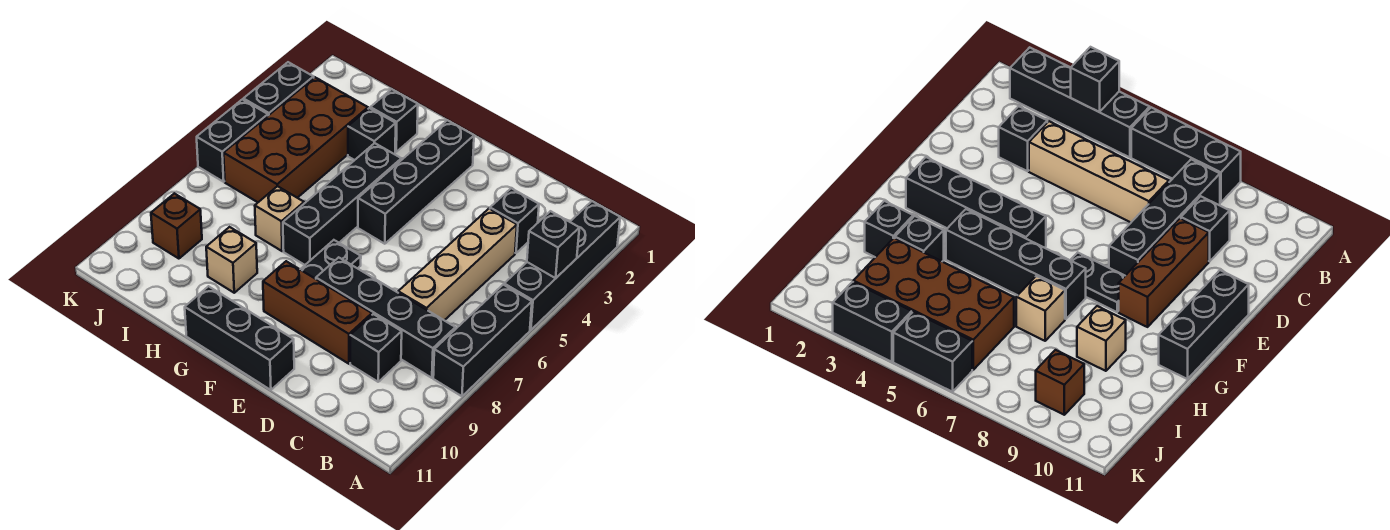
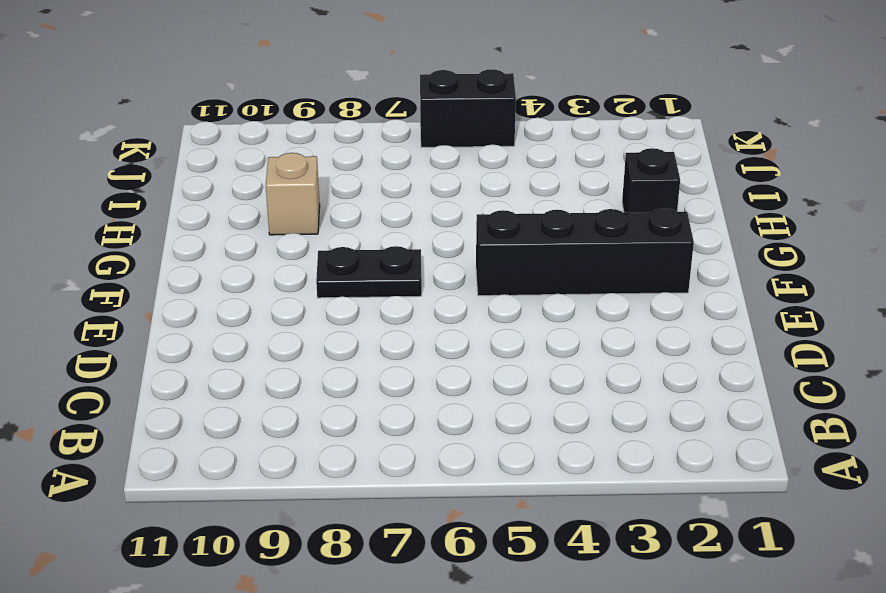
none -> black 1x4 brick [504,201,620,330]
none -> black 1x3 brick [433,285,532,396]
none -> black 1x4 brick [316,257,455,378]

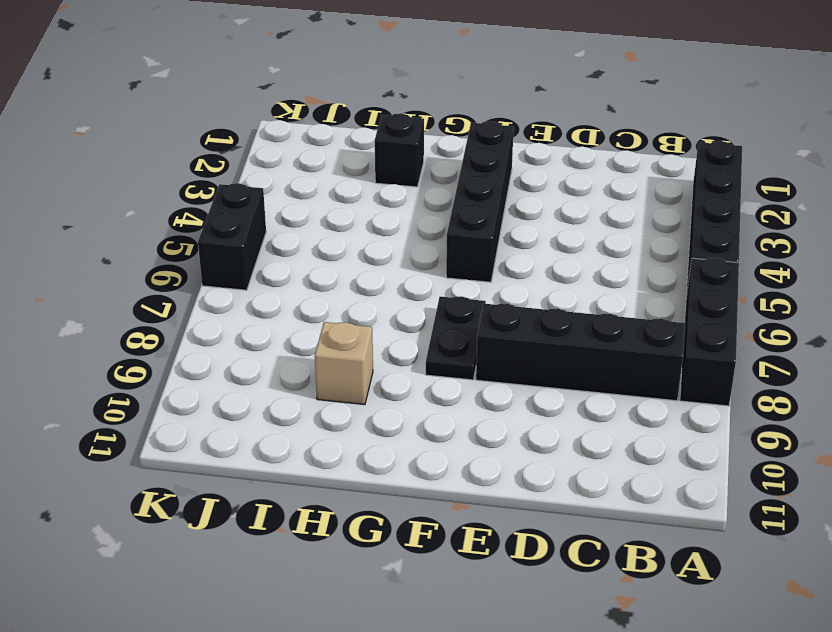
none -> black 1x1 brick [490,188,539,253]
none -> tan 1x4 brick [398,209,517,320]
none -> black 1x1 brick [350,314,402,382]

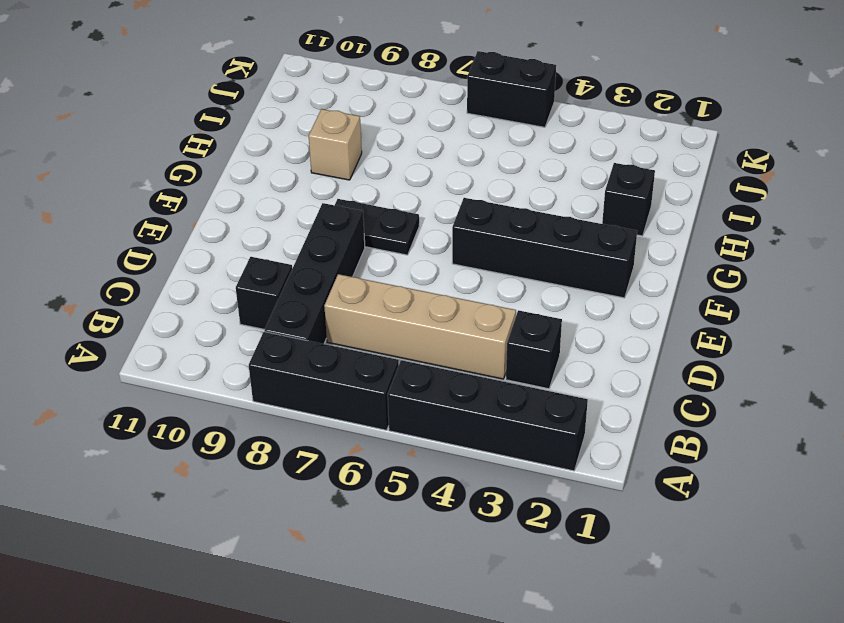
none -> brown 1x3 brick [263,261,372,364]
none -> black 1x3 brick [185,286,294,390]
none -> black 1x4 brick [283,143,401,265]

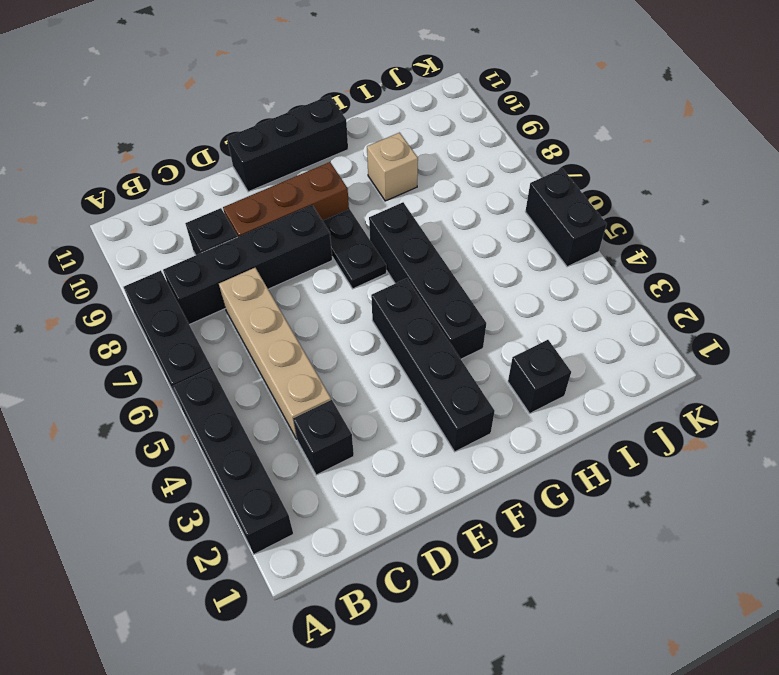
none -> black 1x1 brick [348,108,396,160]
none -> tan 1x1 brick [255,186,304,251]
none -> brown 2x4 brick [224,77,368,202]

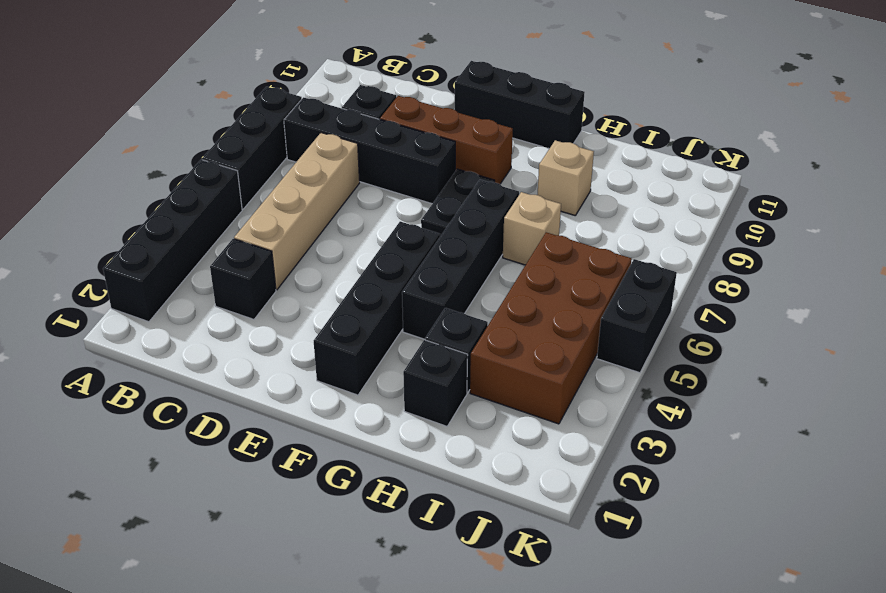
none -> brown 1x1 brick [151,193,202,259]
none -> black 1x2 brick [243,62,314,115]
none -> black 1x1 brick [527,211,579,278]

